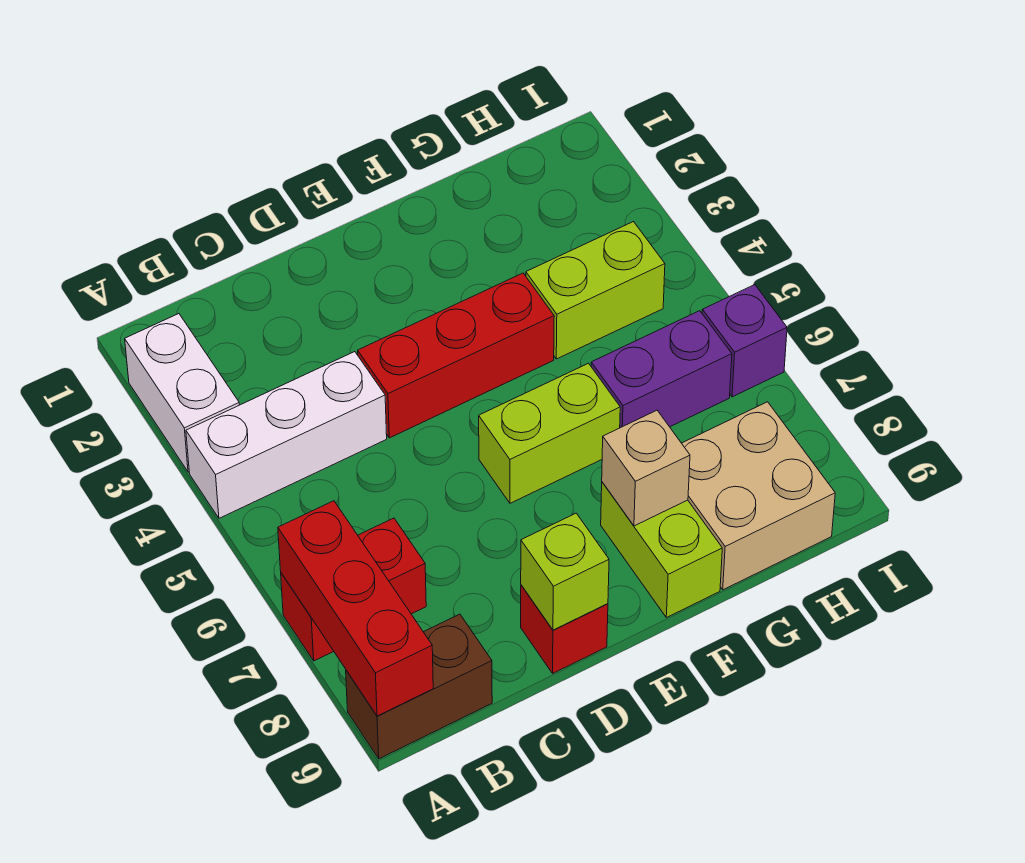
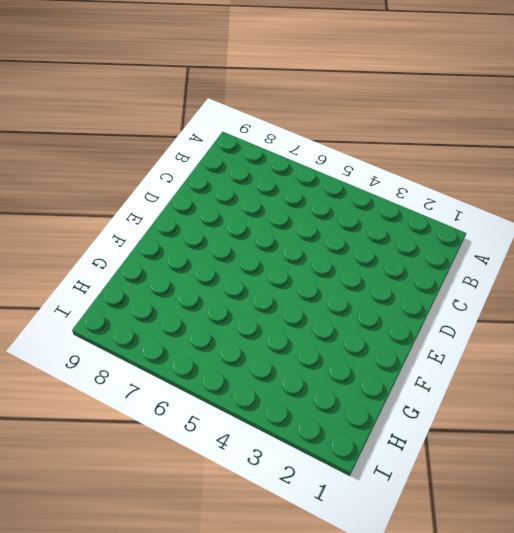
none -> white 1x2 brick [125,314,239,472]
none -> white 1x3 brick [186,352,387,518]
none -> red 1x2 brick [281,518,426,661]

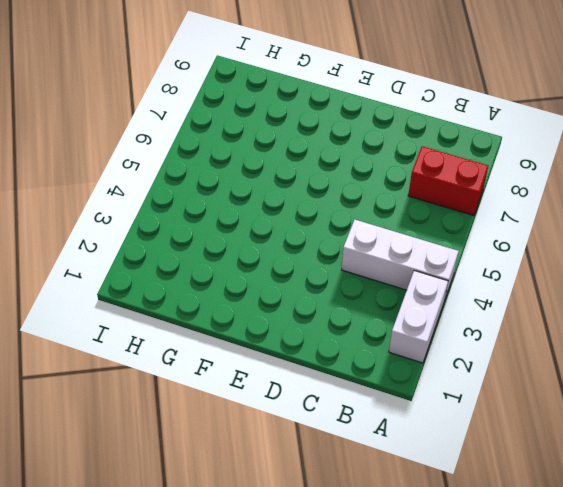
none -> brown 1x2 brick [346,614,492,759]
none -> red 1x3 brick [358,273,554,438]
none -> red 1x1 brick [521,585,608,673]

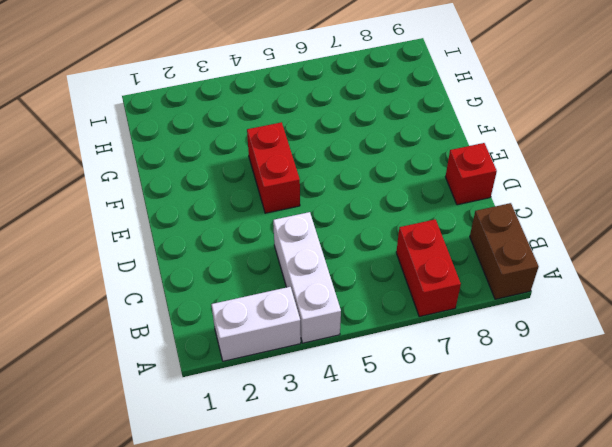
red 1x2 brick [247,122,300,213] -> red 1x3 brick [358,273,554,438]
none -> lime 1x2 brick [479,363,620,503]
none -> lime 1x2 brick [601,482,722,618]
none -> lime 1x2 brick [526,222,665,359]

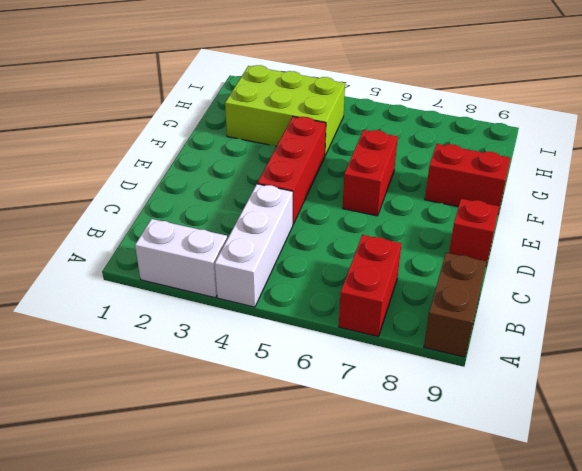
red 1x2 brick [343,130,398,216] -> lime 1x2 brick [479,363,620,503]
red 1x2 brick [425,144,510,213] -> lime 1x2 brick [601,482,722,618]
lime 2x3 brick [225,65,345,155] -> lime 1x2 brick [526,222,665,359]
none -> purple 1x2 brick [591,311,732,428]
none -> tan 2x2 brick [682,402,835,590]
none -> purple 1x1 brick [702,285,787,397]

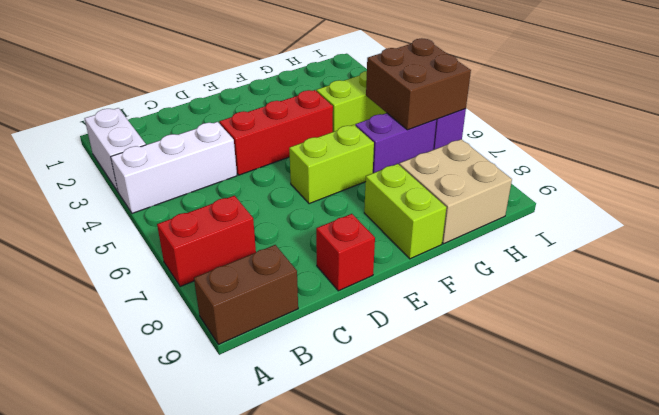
brown 2x2 brick [366,38,471,130] -> none
none -> red 1x3 brick [278,501,433,716]
none -> lime 1x1 brick [521,513,609,630]
none -> tan 1x1 brick [602,410,690,526]

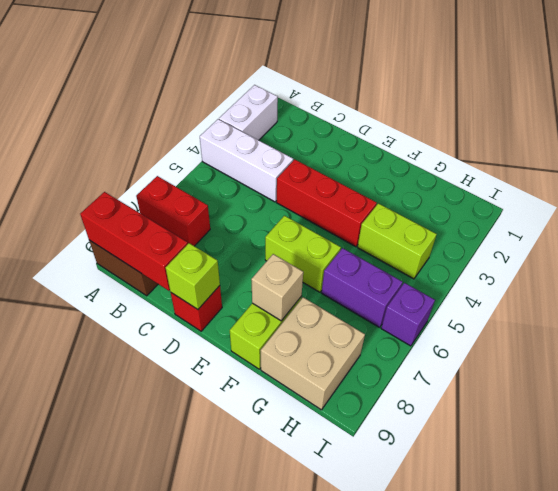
red 1x3 brick [80,192,188,291] -> red 1x3 brick turned to [278,501,433,716]

